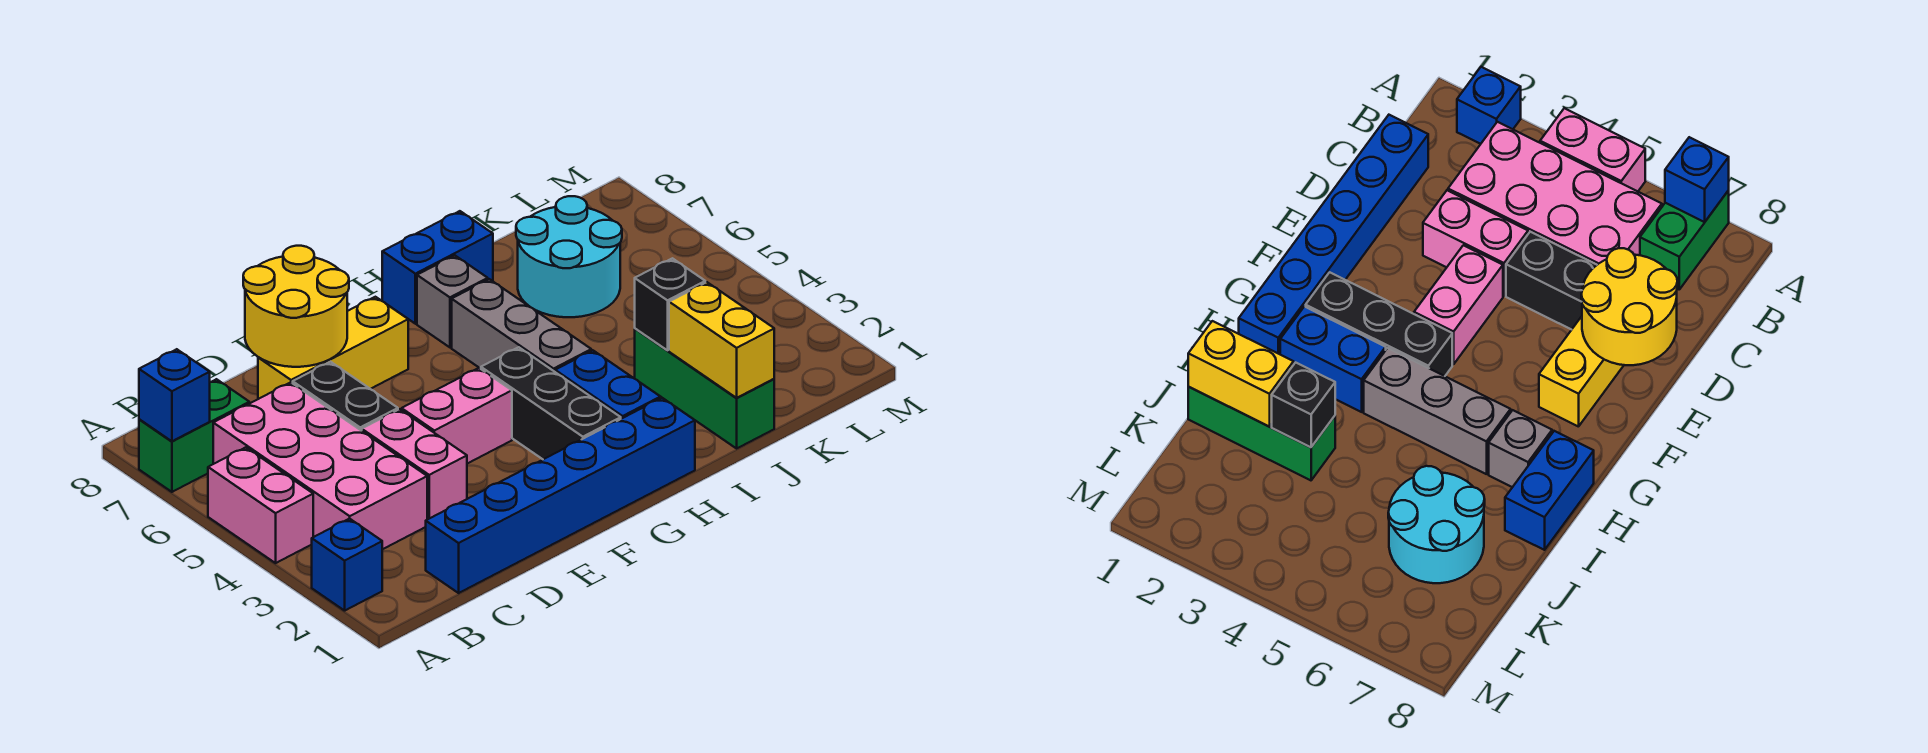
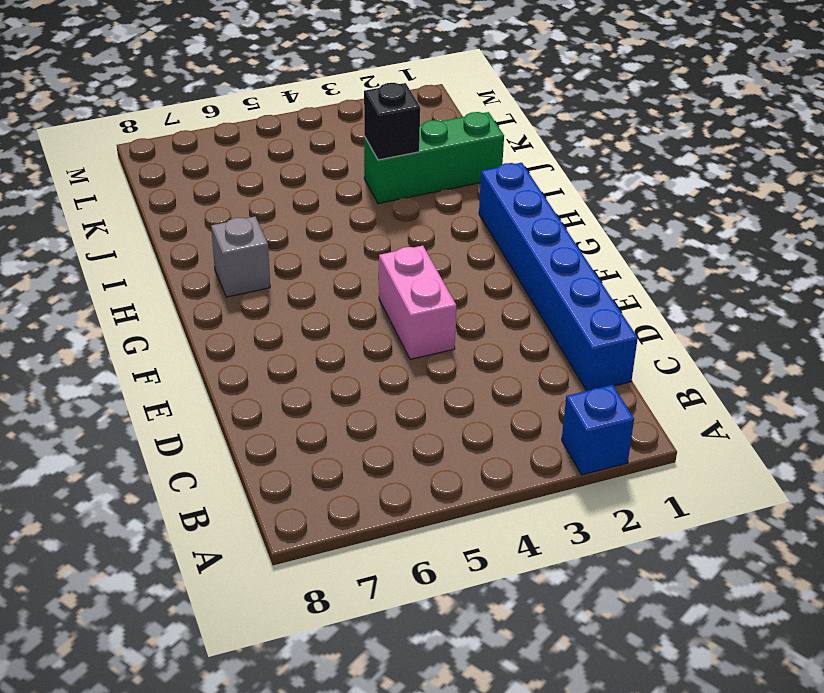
none -> pink 1x2 brick [208,447,313,563]
none -> green 1x2 brick [139,379,249,492]
none -> pink 2x4 brick [213,382,427,549]

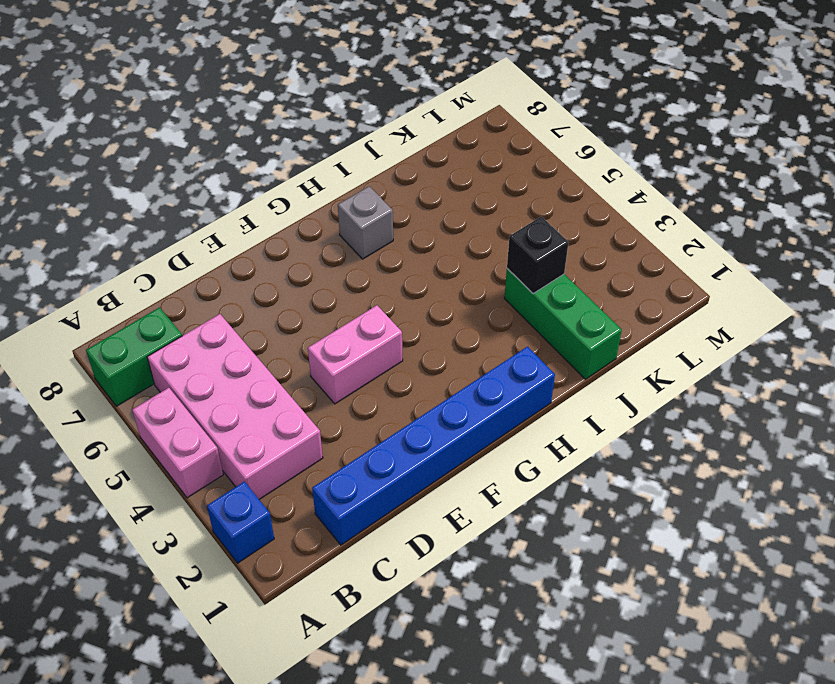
none -> pink 1x2 brick [362,409,467,519]
none -> black 1x2 brick [293,362,398,431]
none -> yellow 1x3 brick [258,297,408,399]

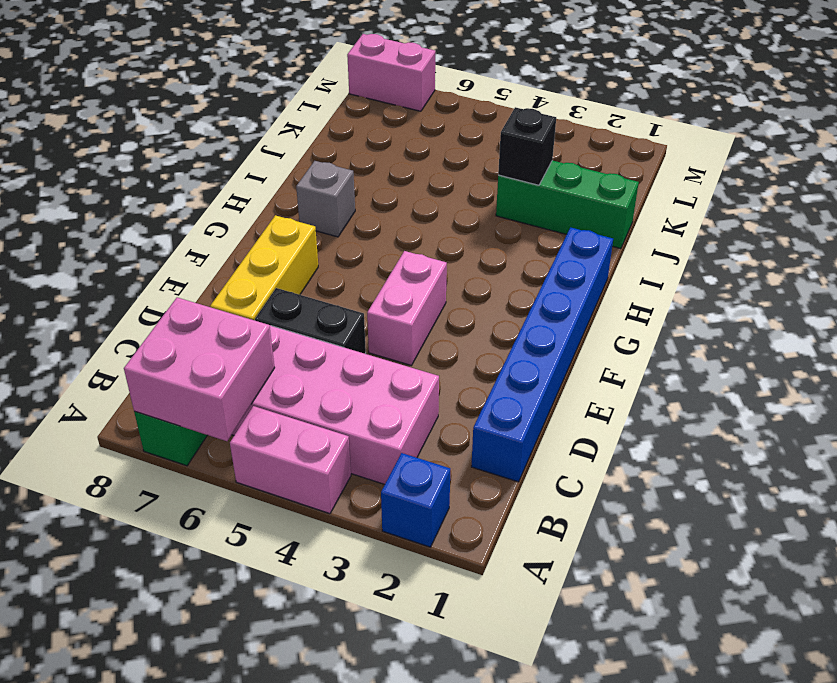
pink 2x2 brick [124,297,275,441] -> blue 1x1 brick [139,349,210,441]
pink 1x2 brick [347,34,435,111] -> pink 1x2 brick moved to [362,409,467,519]
none -> black 1x3 brick [481,347,621,459]
none -> blue 1x2 brick [555,350,660,419]
none -> grey 1x3 brick [452,279,591,372]

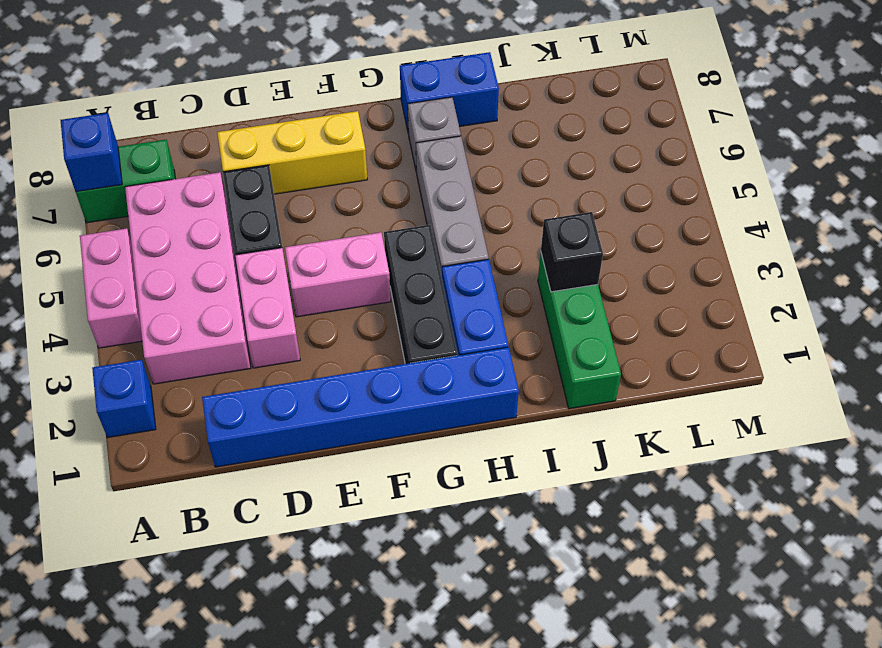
none -> cyan 2x2 round brick [516,196,622,317]
none -> yellow 2x2 round brick [243,246,349,367]
none -> yellow 1x2 brick [669,282,774,398]

